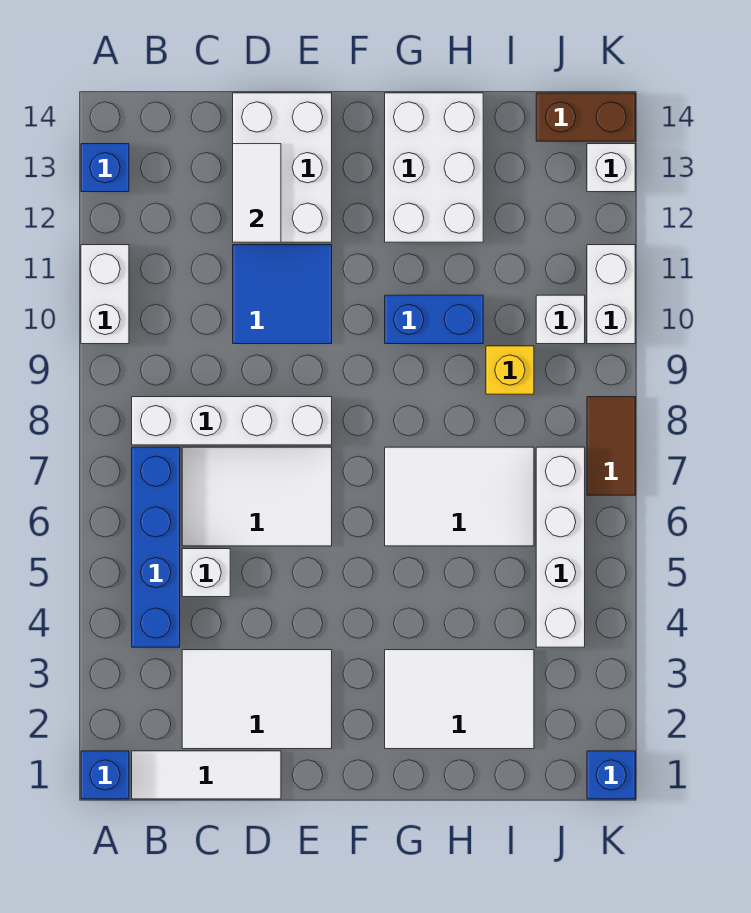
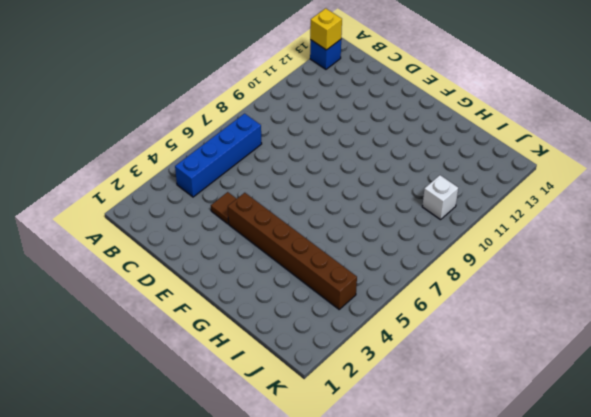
yellow 1x1 brick [310,8,342,50] -> yellow 1x1 brick moved to [486,346,534,394]
brown 1x1 tile [211,192,237,224] -> none
brown 1x6 brick [228,193,357,309] -> white 1x4 brick [536,447,585,647]
none -> blue 1x1 brick [81,751,129,799]
none -> white 1x2 brick [81,245,129,344]
none -> white 1x3 tile [132,751,281,799]

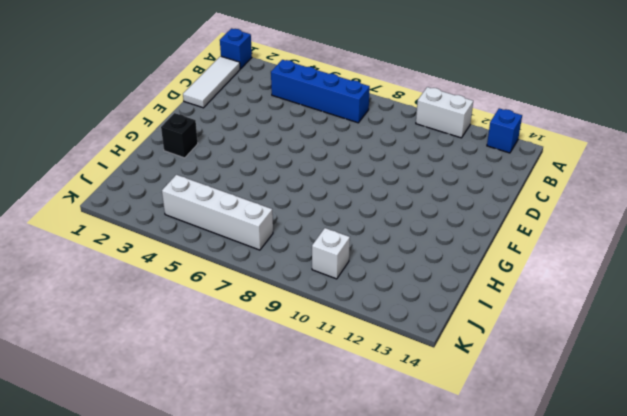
black 1x1 brick [161,113,198,158] -> white 2x3 tile [385,650,534,749]
none -> white 1x4 brick [132,397,332,445]
none -> white 2x3 tile [182,650,332,749]
none -> white 1x1 brick [182,549,230,597]

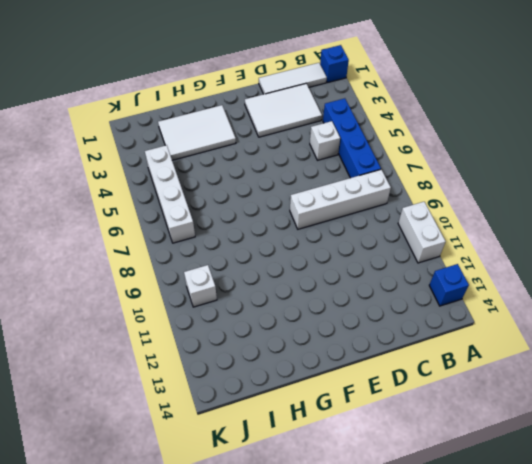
none -> white 2x3 tile [182,447,332,546]
none -> blue 2x2 tile [233,245,332,344]
none -> white 2x3 brick [233,93,332,242]

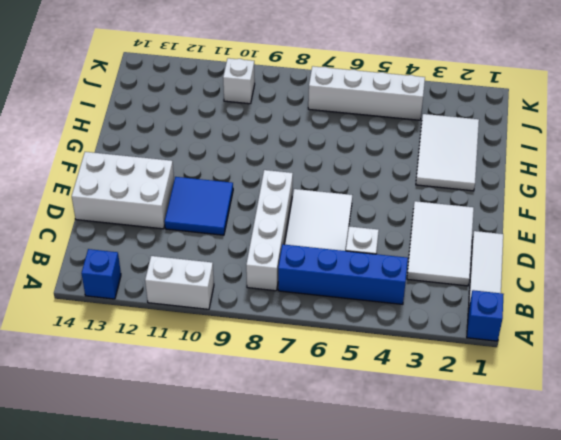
none -> white 2x3 tile [385,447,534,546]
none -> blue 1x2 brick [385,295,483,344]
none -> white 2x3 brick [385,93,483,242]

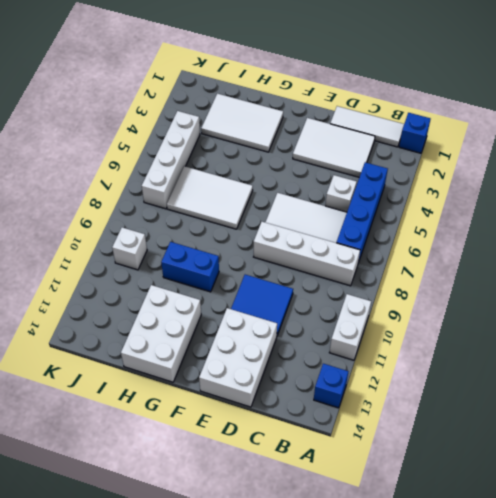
none -> yellow 1x1 brick [486,346,534,394]
none -> brown 1x2 brick [536,93,635,141]
none -> blue 1x1 brick [587,751,635,799]

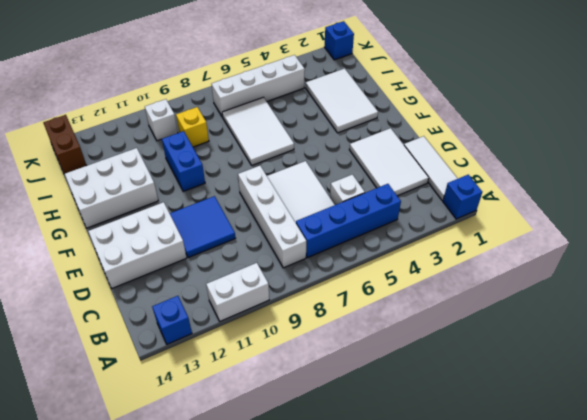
none -> brown 1x2 tile [587,397,635,495]
none -> white 1x2 brick [587,245,635,344]
none -> white 1x1 brick [587,144,635,192]

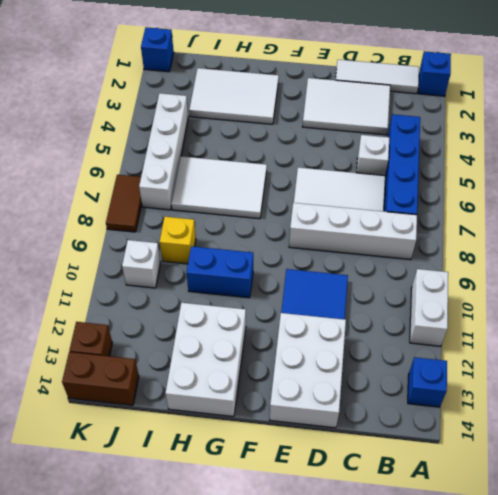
brown 1x1 brick [69,322,112,356] -> white 1x1 brick [587,144,635,192]
none -> white 1x2 brick [587,245,635,344]
none -> white 1x2 tile [233,144,281,242]

